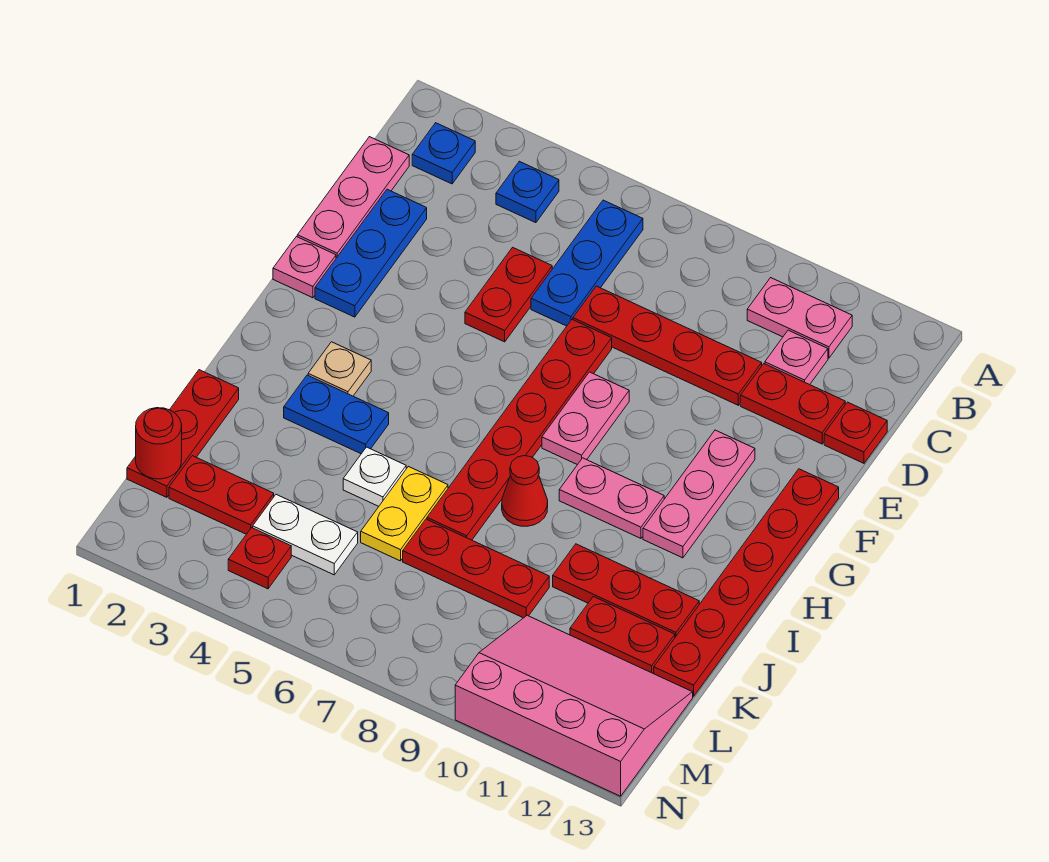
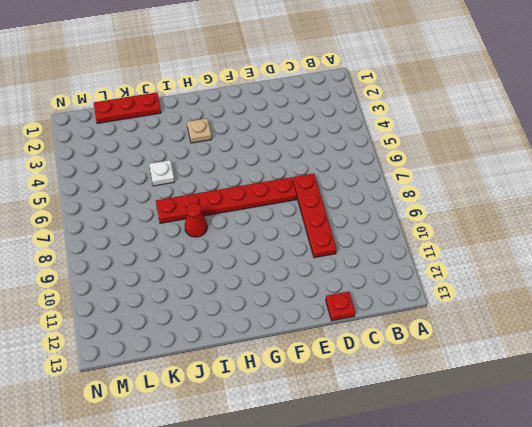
none -> blue 1x1 plate [412,123,475,184]
none -> blue 1x1 plate [496,161,559,223]
none -> blue 1x3 plate [531,200,643,326]
none -> pink 1x2 plate [747,278,852,358]

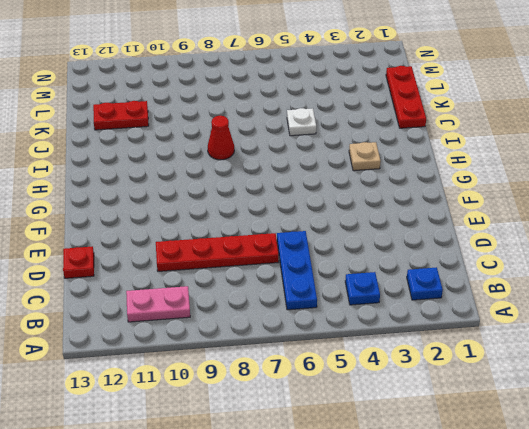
none -> pink 1x3 plate [297,137,409,258]
none -> pink 1x1 plate [765,330,828,385]
none -> blue 1x3 plate [315,189,427,317]
none -> red 1x2 plate [465,247,552,342]

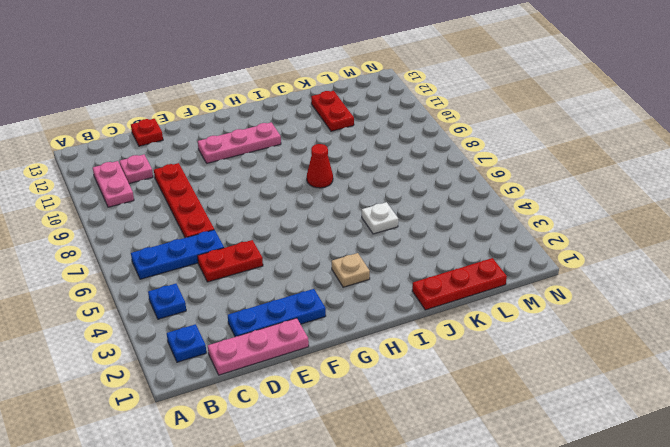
none -> red 1x2 plate [740,364,845,444]
none -> red 1x6 plate [427,320,612,540]
none -> pink 1x1 plate [273,237,336,298]
none -> pink 1x2 plate [542,372,629,465]

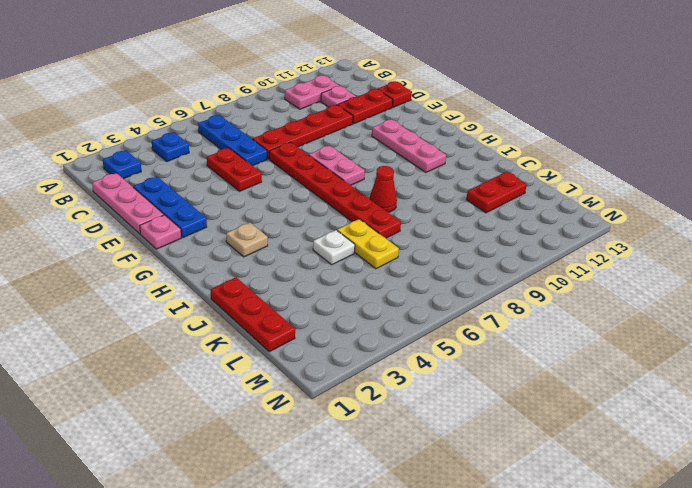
none -> red 1x6 plate [654,469,839,696]
none -> pink 1x2 plate [559,458,664,538]
none -> blue 1x2 plate [284,375,389,454]
none -> red 1x3 plate [553,544,699,637]

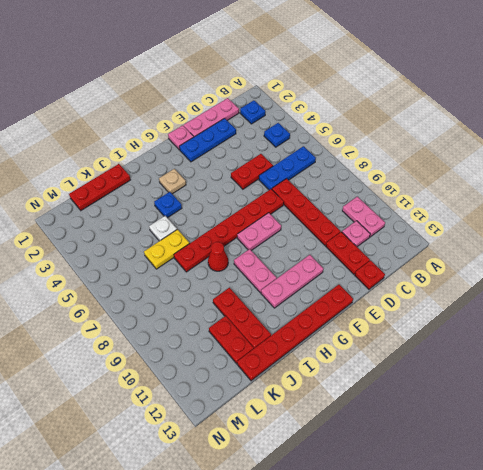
blue 1x1 plate [154,192,182,218] -> blue 1x2 plate [284,375,389,454]
none -> red 1x3 plate [403,519,549,618]
none -> red 1x2 plate [169,456,274,534]
none -> white 1x2 plate [253,495,358,575]
none -> pink 3x4 slope [455,615,693,796]

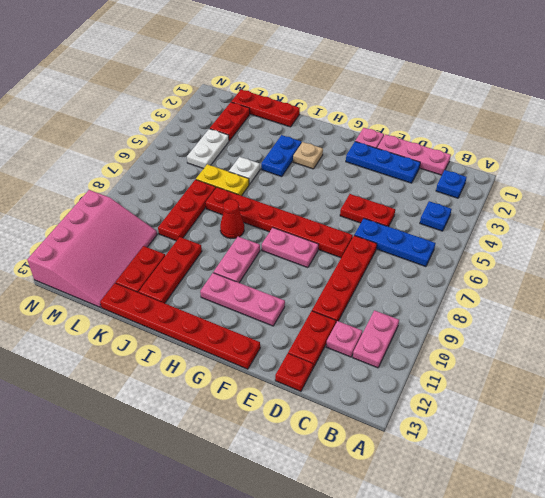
none -> red 1x1 plate [228,528,291,589]
none -> red 1x1 round brick [136,408,182,479]

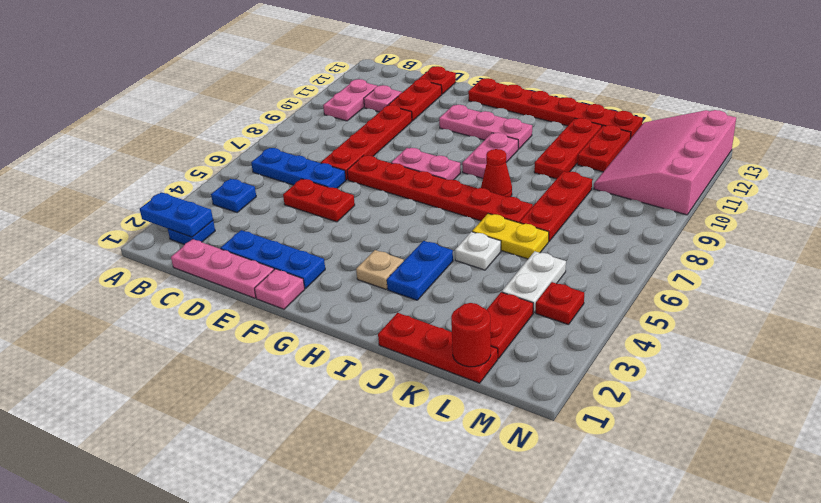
blue 1x2 plate [140,193,213,237] -> none

